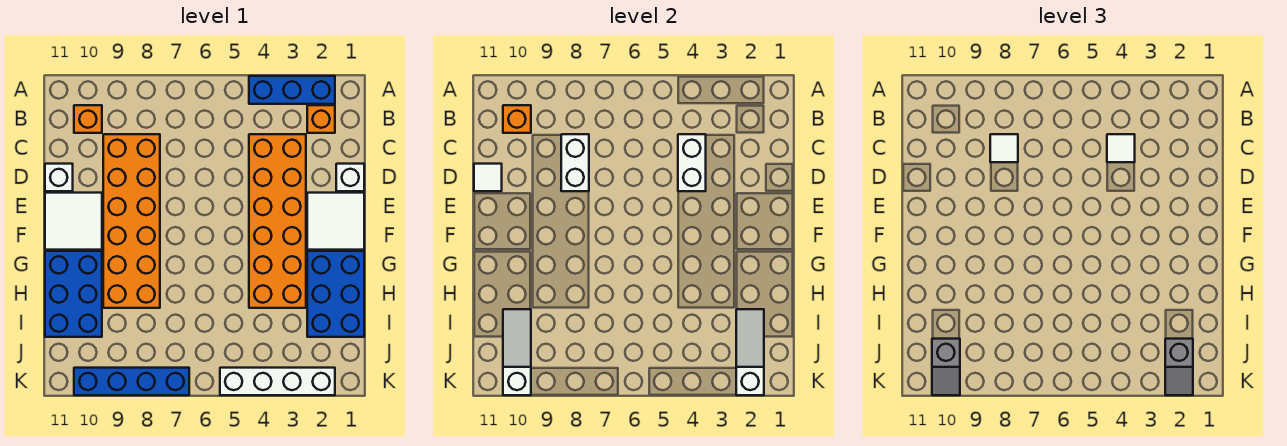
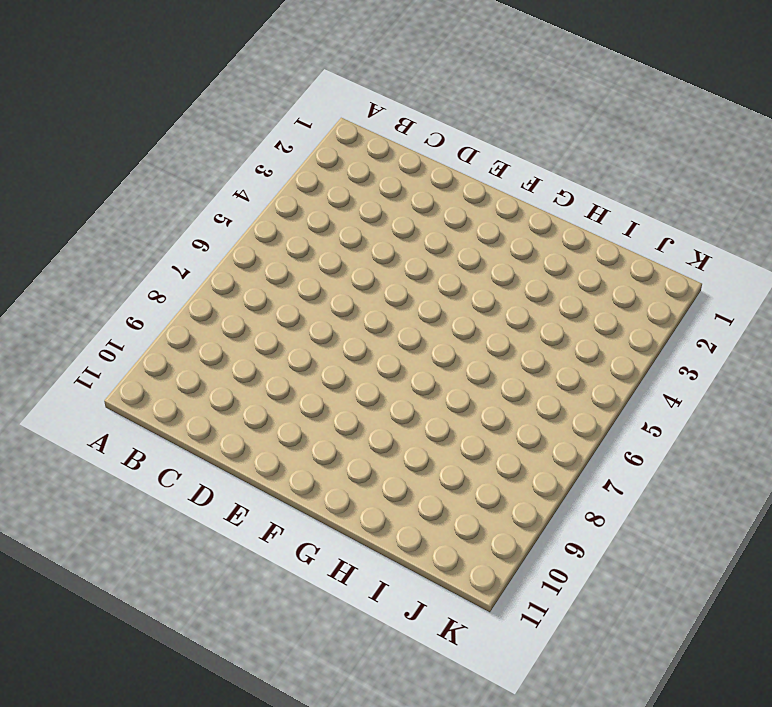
none -> blue 1x3 brick [249,76,335,104]
none -> orange 1x1 brick [307,105,335,133]
none -> orange 1x1 brick [74,105,102,133]

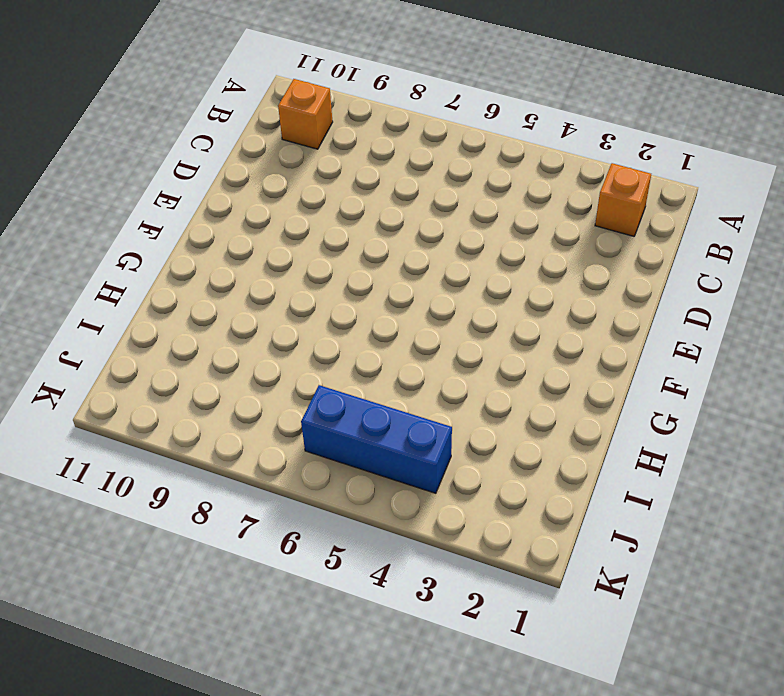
blue 1x3 brick [301,385,452,493] -> blue 1x3 brick moved to [249,76,335,104]
none -> orange 2x6 brick [249,134,306,308]
none -> orange 2x6 brick [103,134,160,308]
none -> white 1x1 brick [336,164,364,191]

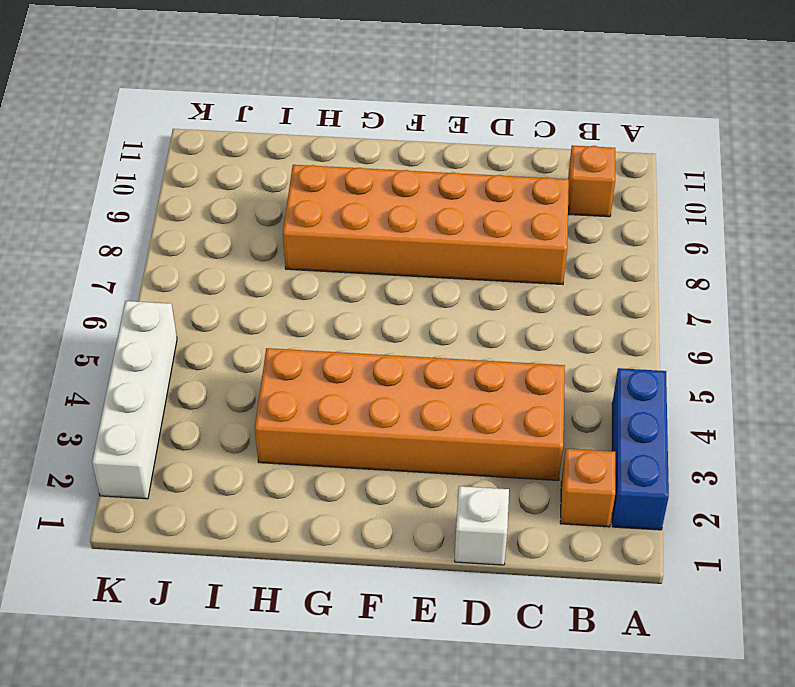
none -> white 1x1 brick [45,164,73,191]
none -> white 2x2 tile [307,193,364,250]
none -> white 2x2 tile [45,193,102,250]

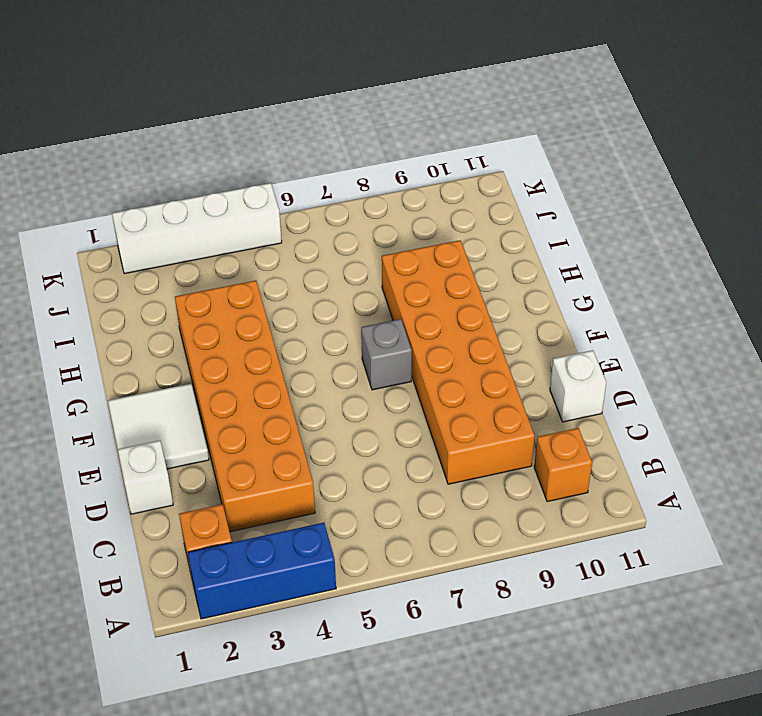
grey 1x1 brick [361,319,412,390] -> none
none -> white 2x2 tile [45,193,102,250]
none -> blue 2x3 brick [307,251,364,337]
none -> blue 2x3 brick [45,251,102,337]

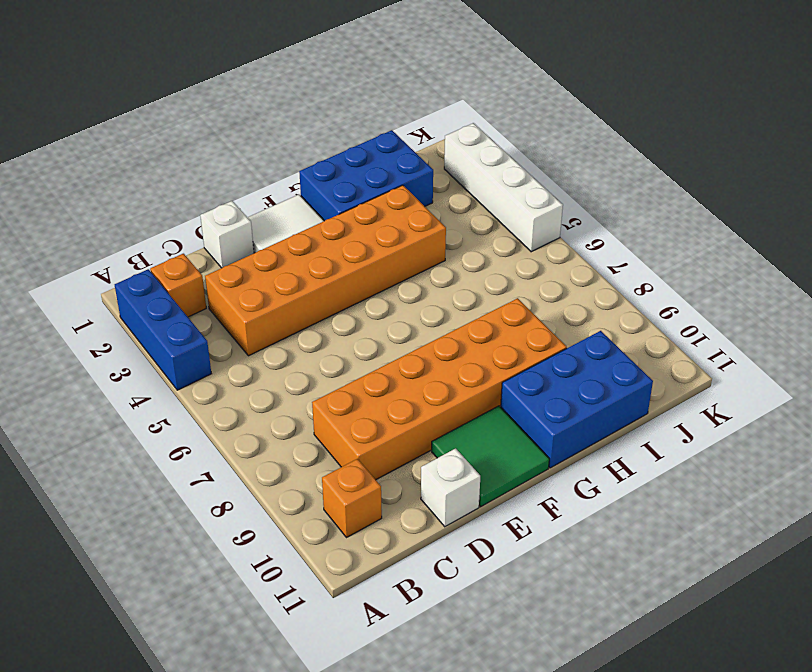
green 2x2 tile [432,406,549,507] -> white 2x2 tile [45,193,102,250]
none -> blue 1x4 brick [74,368,189,395]
none -> orange 1x1 brick [503,105,531,133]
none -> white 1x2 brick [678,134,706,191]

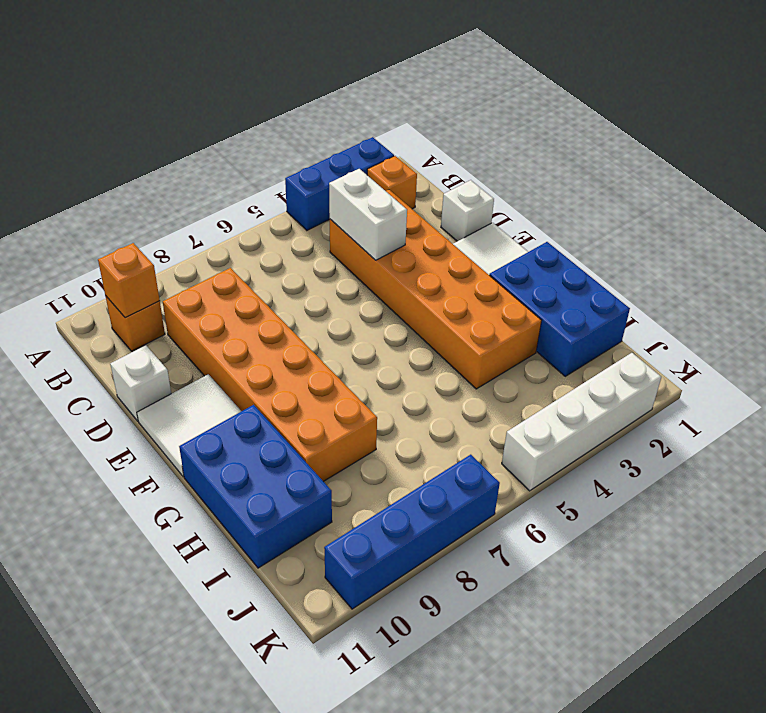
none -> white 1x2 brick [561,134,589,191]
none -> white 1x1 tile [474,164,502,191]
none -> white 1x3 slope [736,309,764,395]

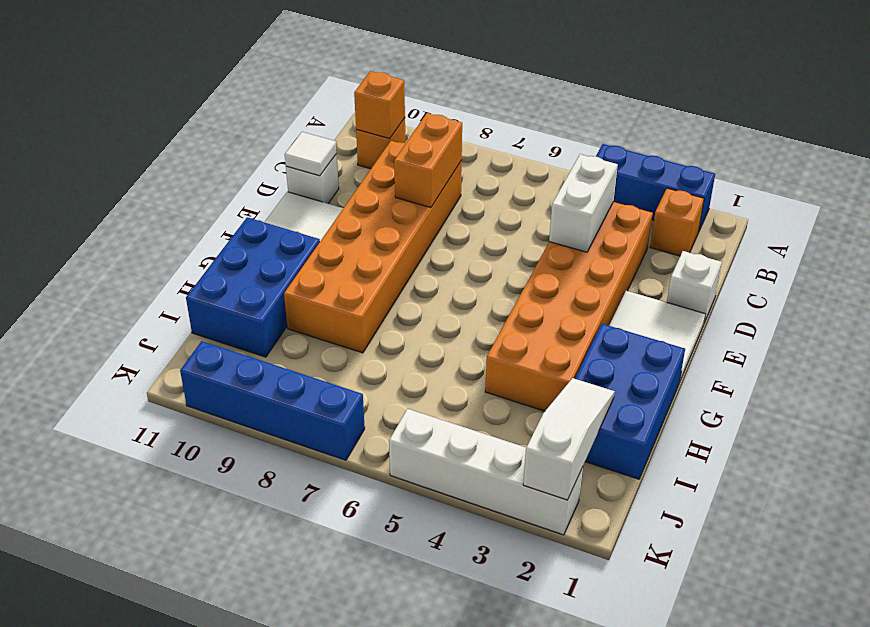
orange 1x2 brick [394,113,462,208] -> white 1x2 brick [561,134,589,191]
none -> white 1x3 slope [503,309,531,395]
none -> white 1x1 tile [1107,134,1135,162]
none -> white 1x1 tile [990,134,1018,162]

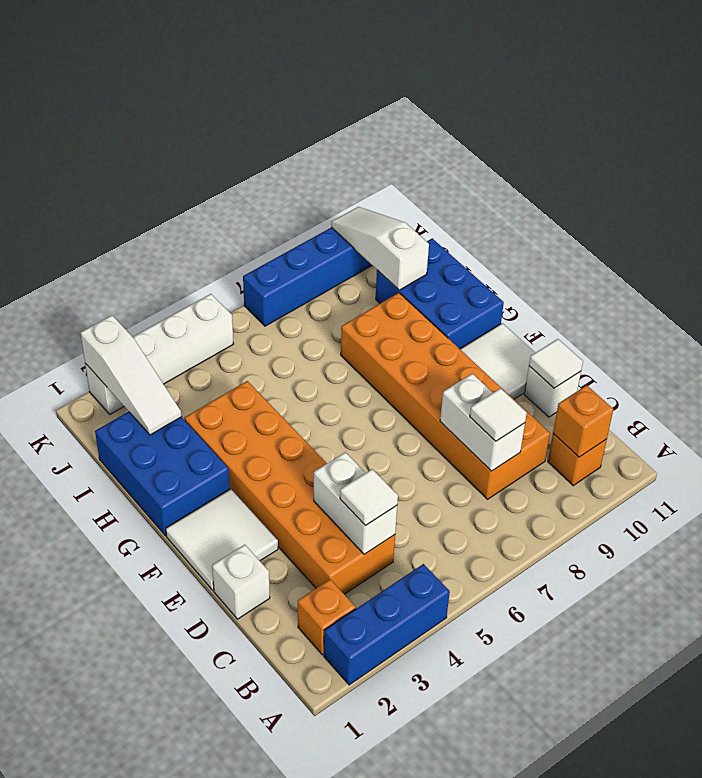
white 1x3 slope [331,207,429,290] -> white 1x3 slope turned to [503,309,531,395]
none -> grey 1x2 slope [1165,339,1193,395]
none -> grey 1x2 slope [932,339,960,395]

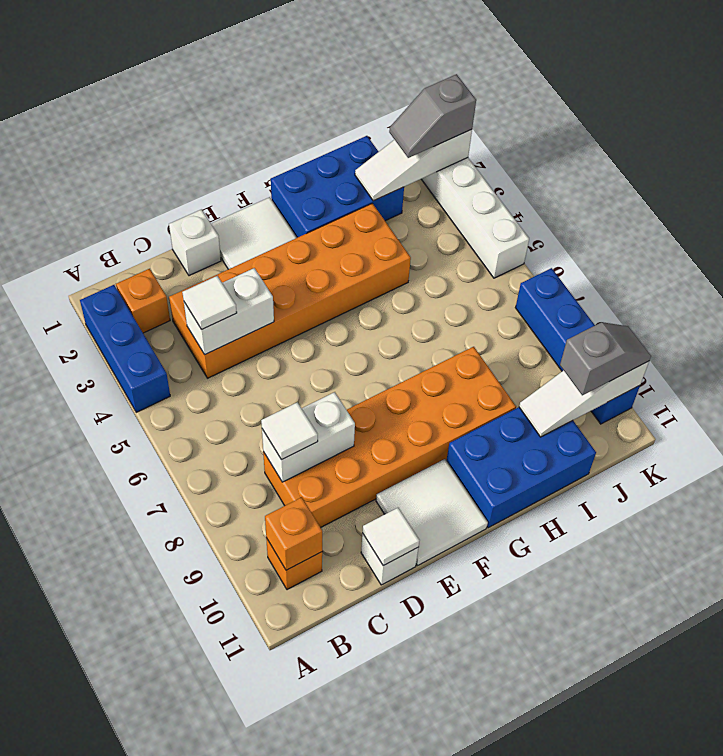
grey 1x2 slope [389,74,476,158] -> grey 1x2 slope turned to [1165,339,1193,395]

